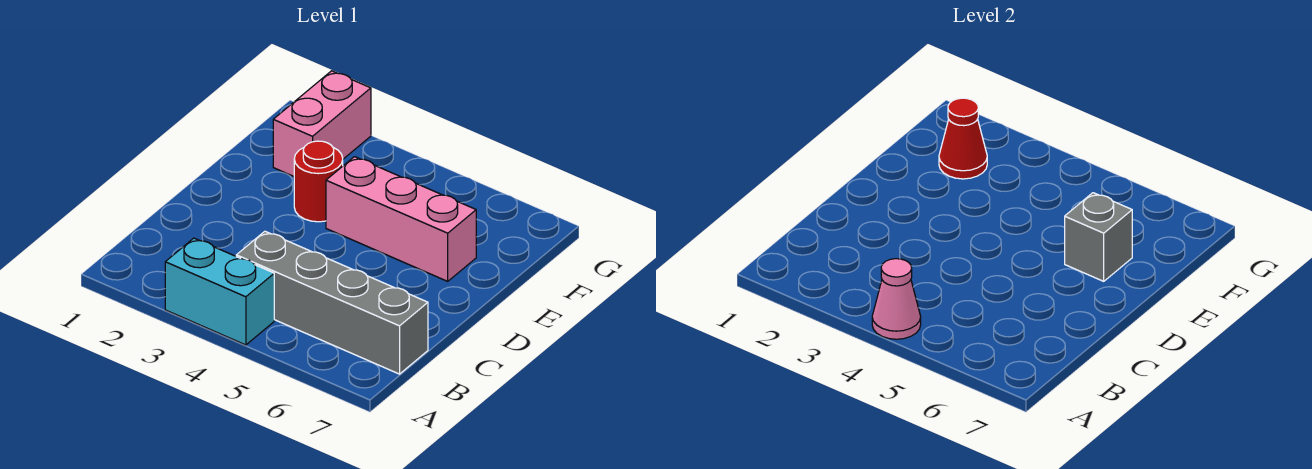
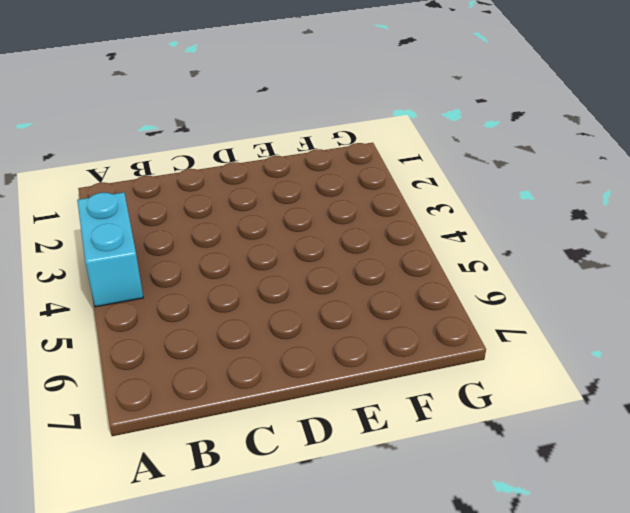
none -> grey 1x4 brick [236,231,428,374]
none -> red 1x1 round brick [294,141,343,222]

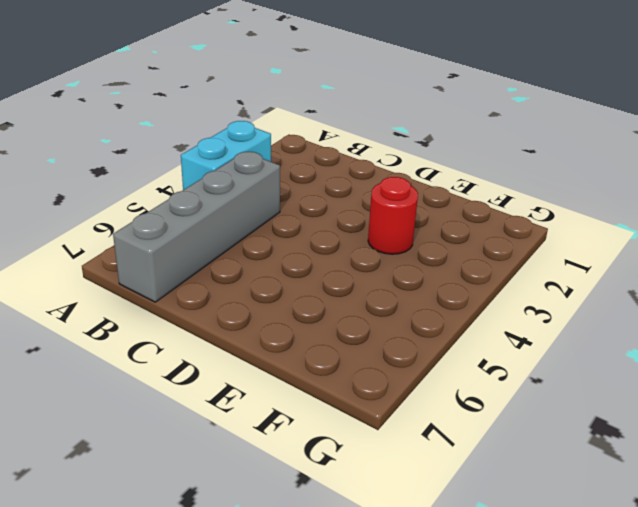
none -> pink 1x3 brick [326,157,476,281]
none -> pink 1x2 brick [273,71,371,176]

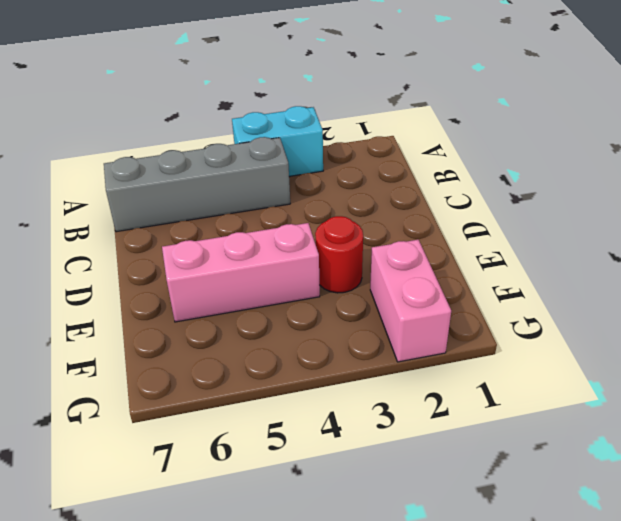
none -> pink 1x1 cone [872,259,921,339]
none -> grey 1x1 brick [1065,193,1132,281]

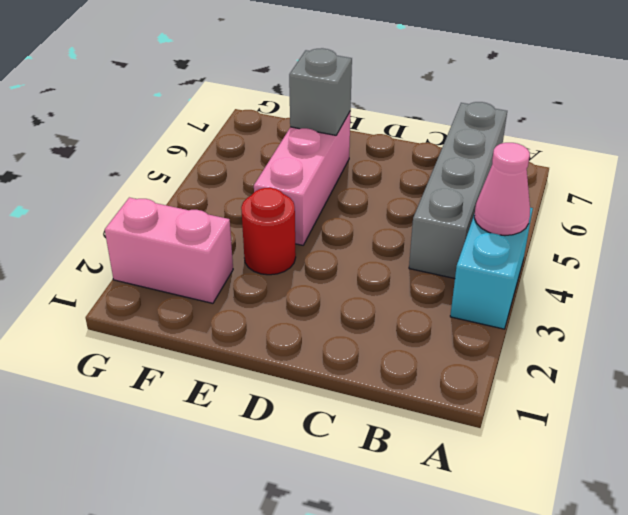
none -> red 1x1 cone [939,98,987,179]

